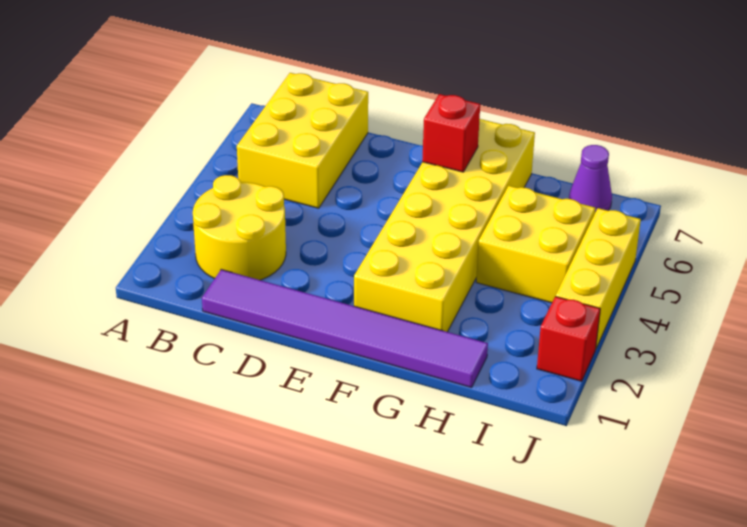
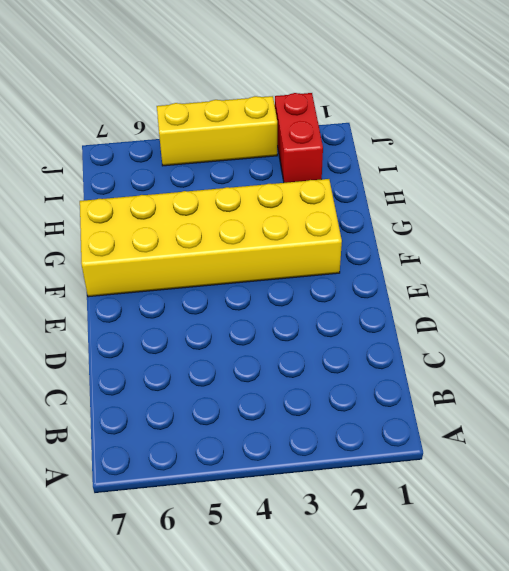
red 1x2 brick [275,93,323,183] -> red 1x1 brick [537,296,600,381]
none -> yellow 2x2 round brick [193,175,286,280]
none -> yellow 2x3 brick [237,73,368,208]

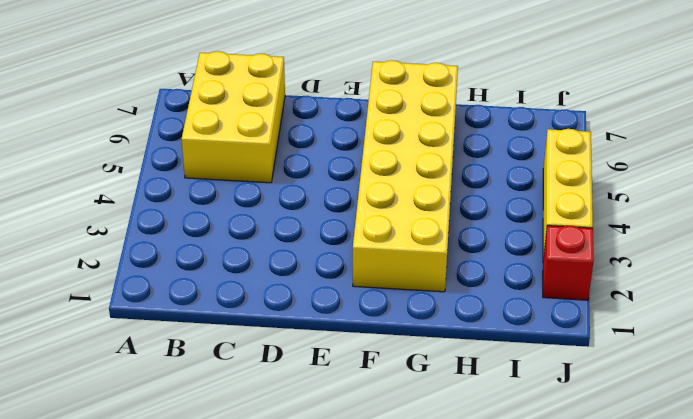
none -> yellow 2x2 round brick [193,175,286,280]
none -> purple 1x6 tile [202,269,488,388]

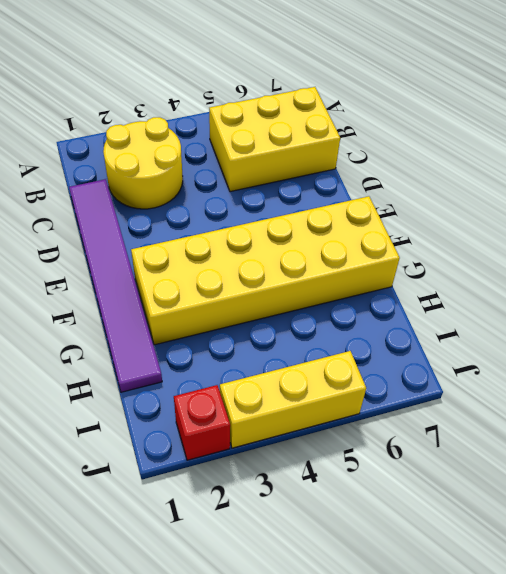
none -> yellow 2x2 brick [476,186,595,303]
none -> purple 1x1 cone [569,145,612,212]

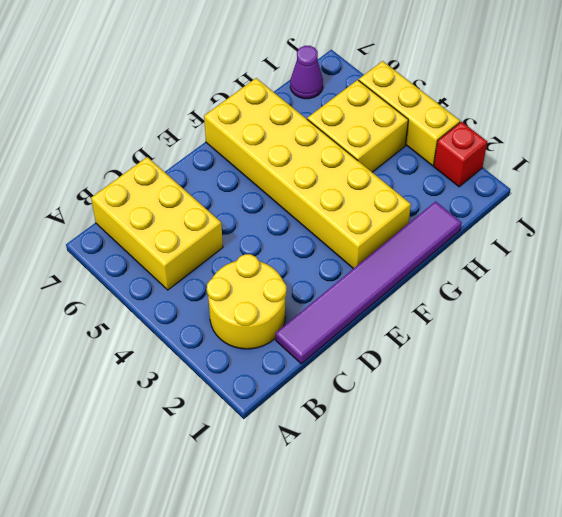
none -> red 1x1 brick [422,94,480,172]

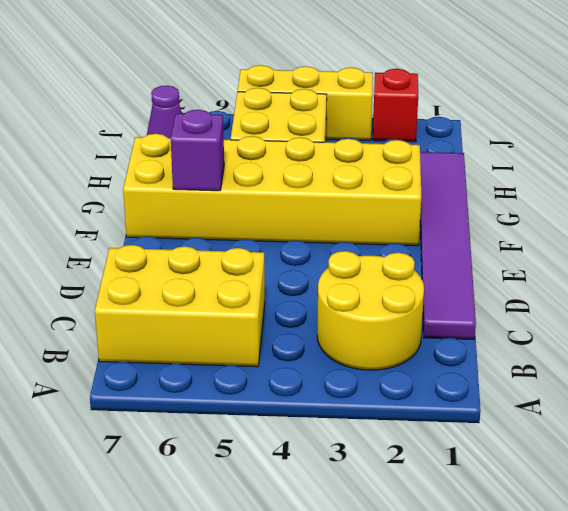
purple 1x1 brick [171,110,224,191] -> red 1x1 brick [422,94,480,172]

